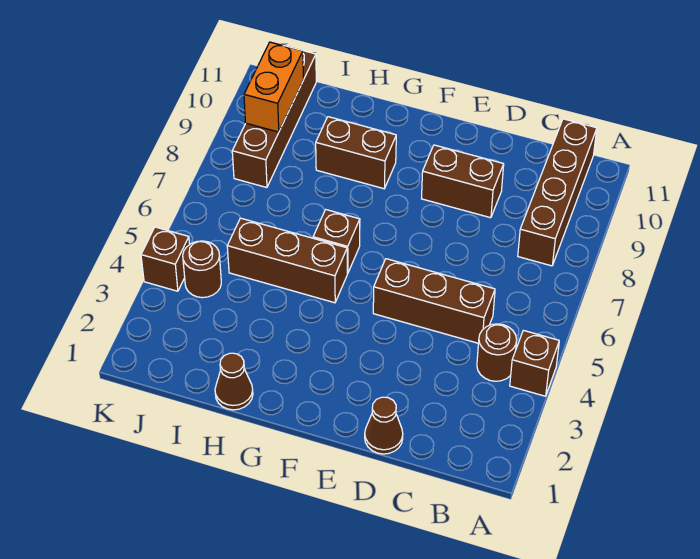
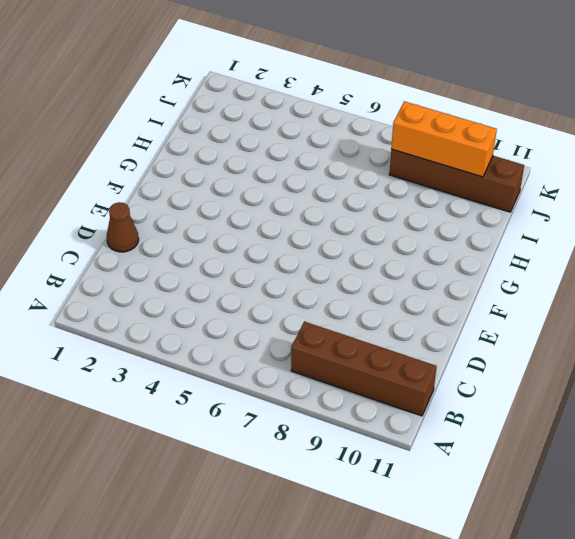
orange 1x3 brick [391,101,497,177] -> orange 1x2 brick [244,42,304,132]
none -> brown 1x1 brick [510,330,559,396]
none -> brown 1x1 round brick [477,324,517,381]
none -> brown 1x3 brick [373,259,495,343]

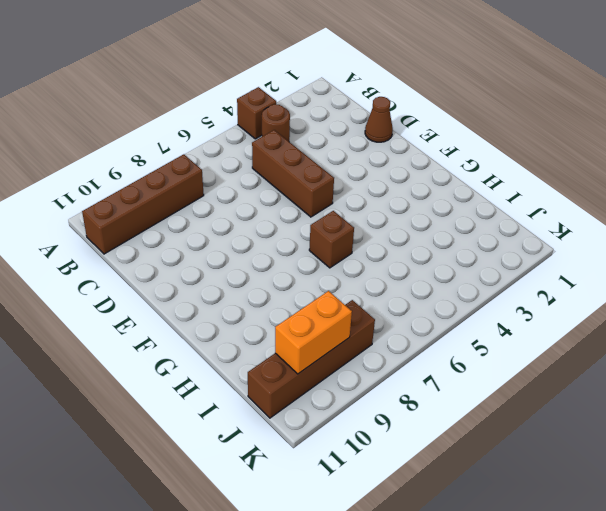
none -> brown 1x2 brick [422,145,504,218]
none -> brown 1x3 brick [227,218,347,303]
none -> brown 1x2 brick [316,117,396,189]

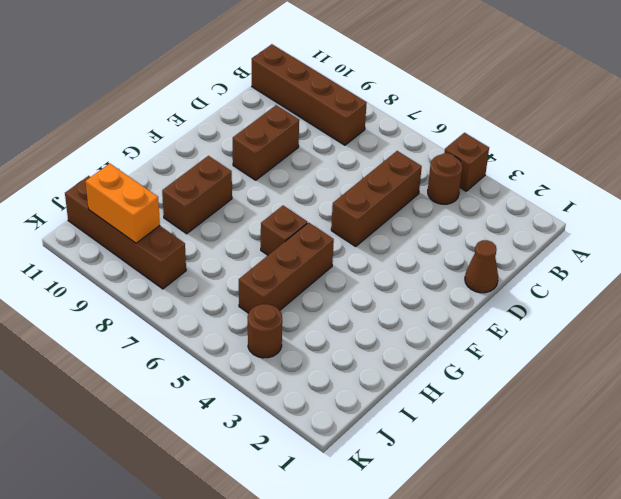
none -> brown 1x1 cone [215,353,253,410]
none -> brown 1x1 brick [141,227,190,291]

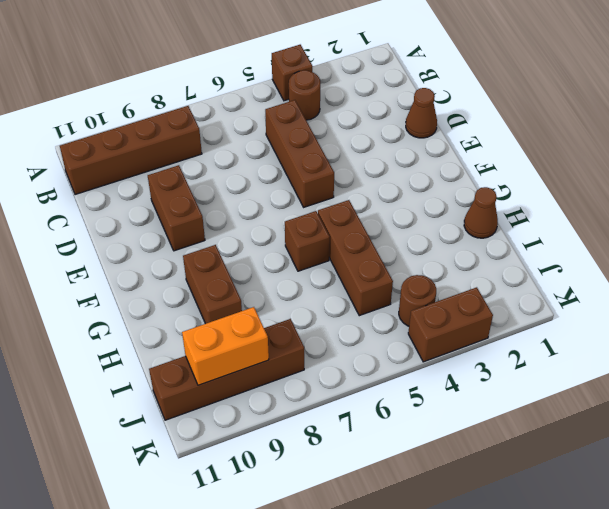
brown 1x2 brick [408,287,493,362] -> brown 1x1 brick [141,227,190,291]

